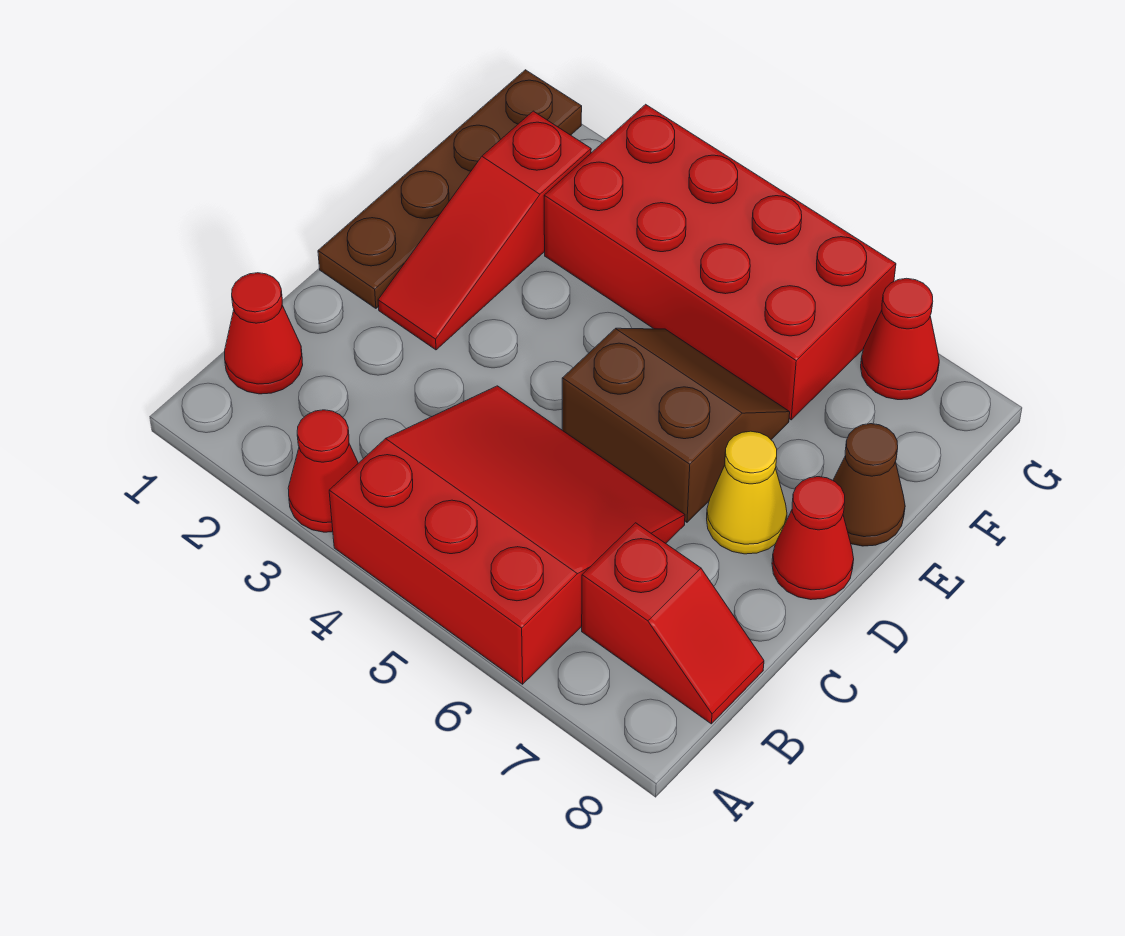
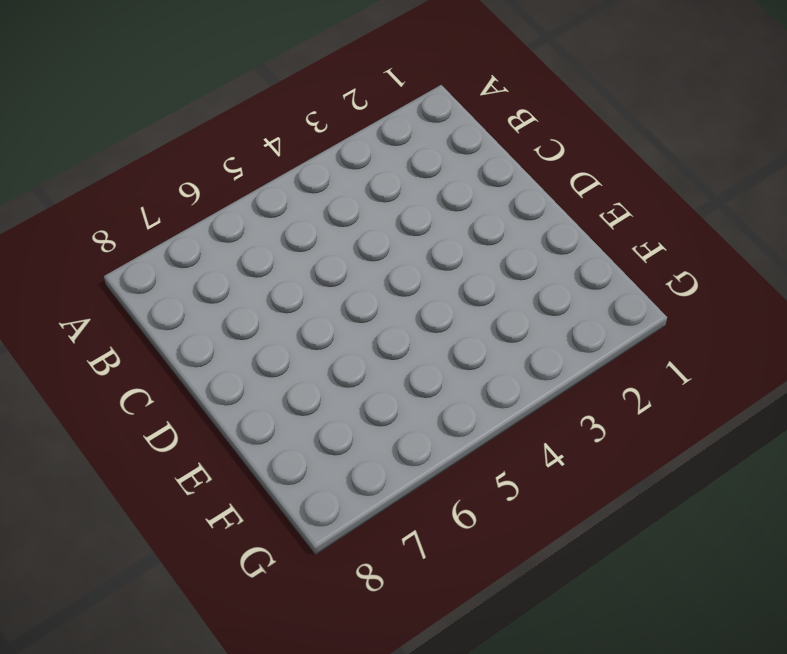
none -> red 1x1 cone [288,410,358,532]
none -> red 3x3 slope [329,386,685,684]
none -> red 1x1 cone [225,273,303,394]

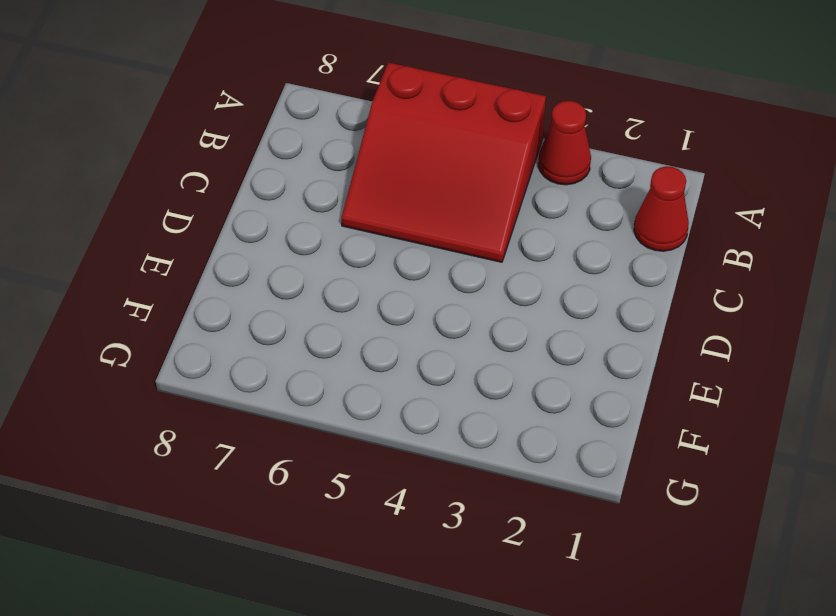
none -> red 1x2 slope [582,523,764,724]
none -> brown 1x4 plate [318,70,582,308]
none -> red 1x3 slope [378,111,591,350]

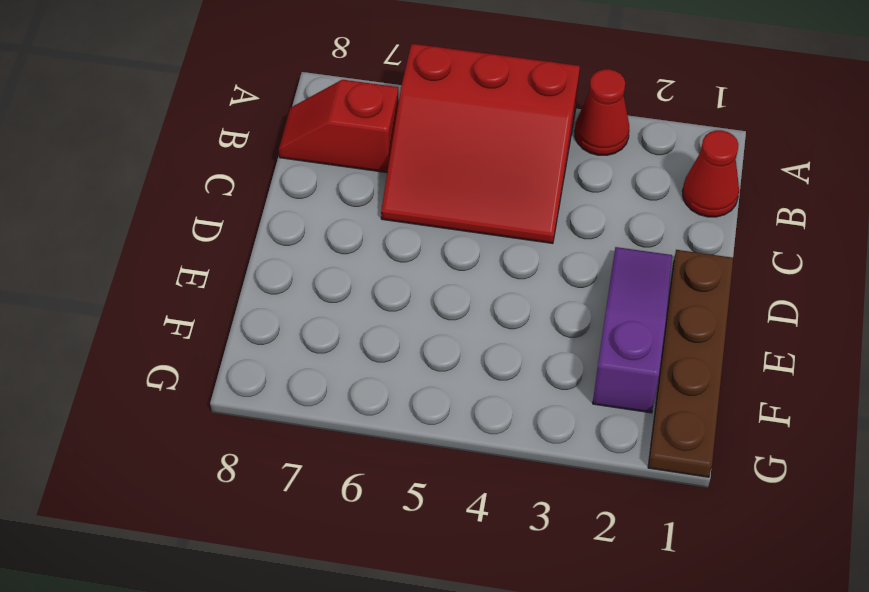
purple 1x3 slope [593,247,672,413] -> red 1x3 slope [378,111,591,350]
none -> brown 2x2 slope [562,328,790,522]
none -> yellow 1x1 cone [707,431,787,554]
none -> red 1x1 cone [772,477,854,600]

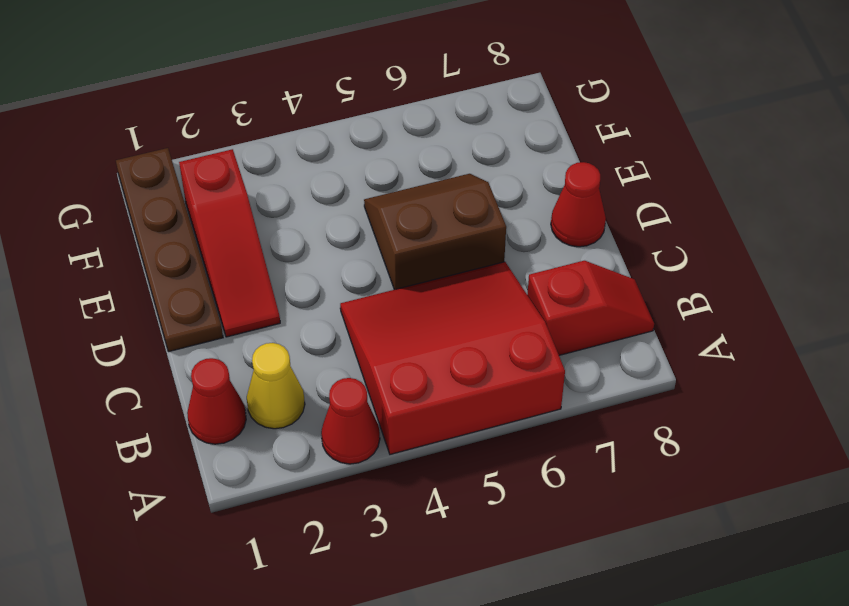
yellow 1x1 cone [247,343,305,429] -> yellow 1x1 cone moved to [707,431,787,554]
none -> brown 1x1 cone [833,424,905,546]
none -> red 2x4 brick [544,104,896,420]
none -> red 1x1 cone [861,278,939,400]

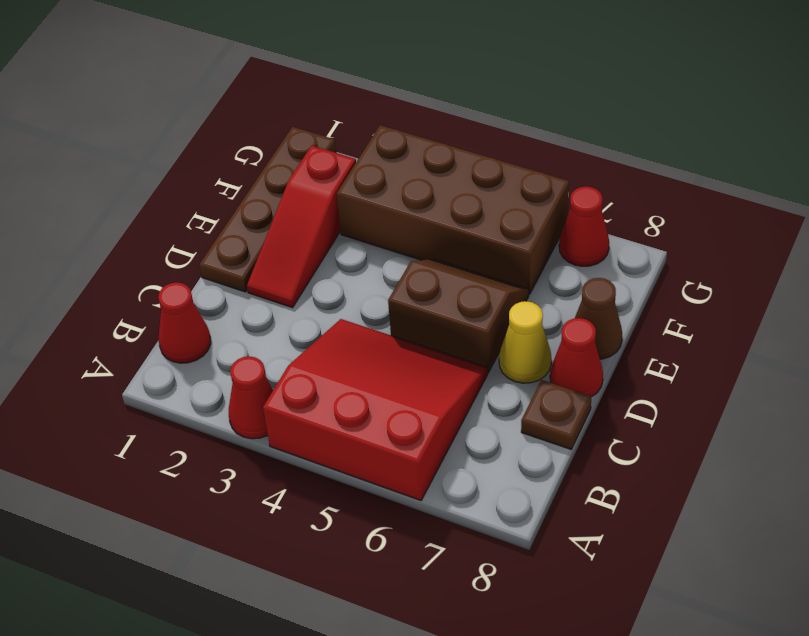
brown 1x1 plate [521,380,591,449] -> none
brown 2x4 brick [337,125,569,294] -> red 2x4 brick [544,104,896,420]
none -> red 1x2 slope [582,523,764,724]

